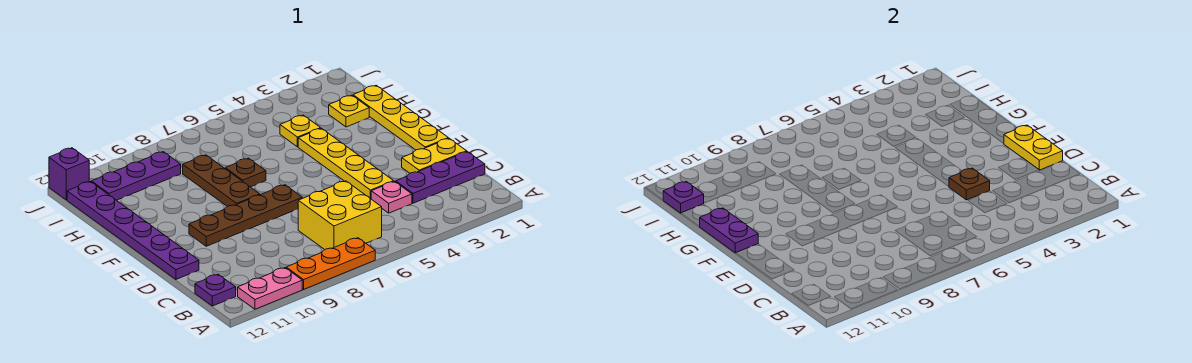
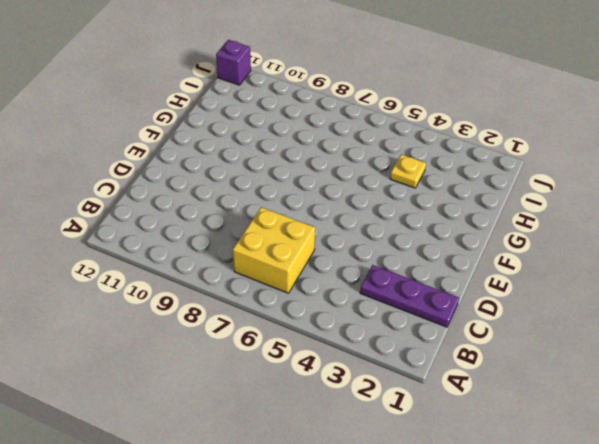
none -> orange 1x3 plate [286,238,375,289]
none -> pink 1x2 plate [238,268,302,309]
none -> purple 1x1 plate [195,274,236,306]

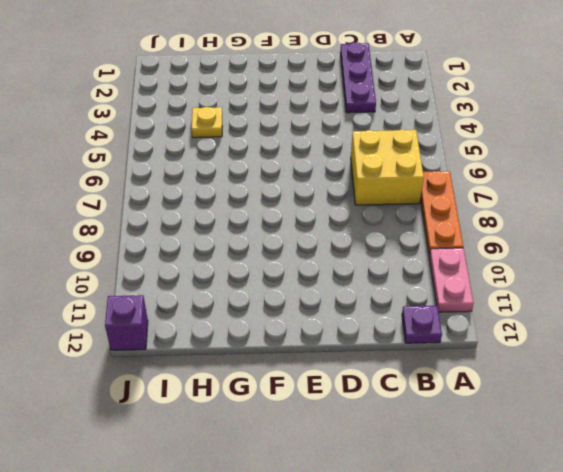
none -> pink 1x1 plate [371,181,412,213]
none -> yellow 1x2 plate [402,138,467,173]
none -> yellow 1x4 plate [298,128,394,199]

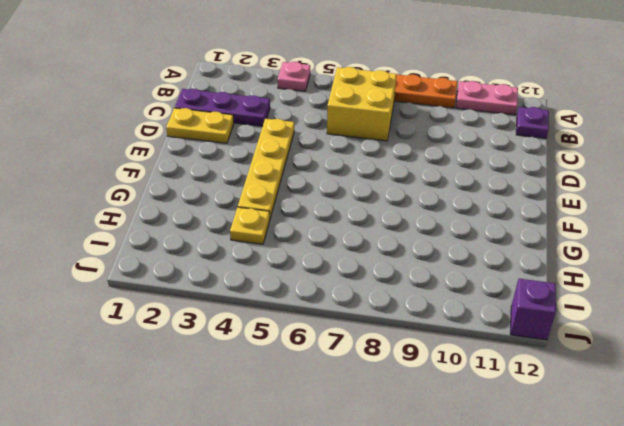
pink 1x1 plate [277,62,310,91] -> pink 1x1 plate moved to [371,181,412,213]
none -> purple 1x6 plate [67,181,199,279]
none -> yellow 1x4 plate [353,85,448,150]
none -> brown 1x4 plate [189,185,302,246]

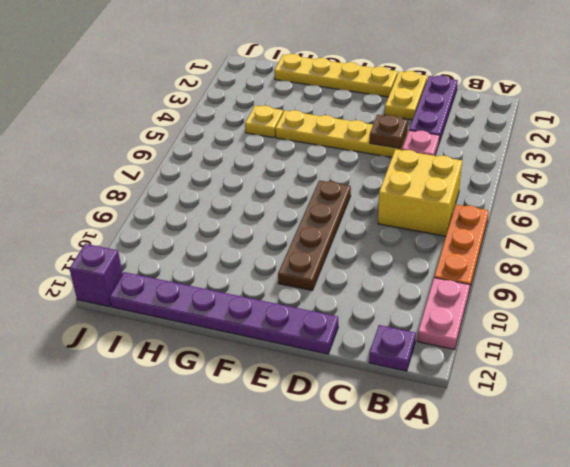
none -> brown 1x3 plate [183,155,260,207]
none -> brown 1x1 plate [225,158,266,187]
none -> yellow 1x1 plate [329,95,369,127]

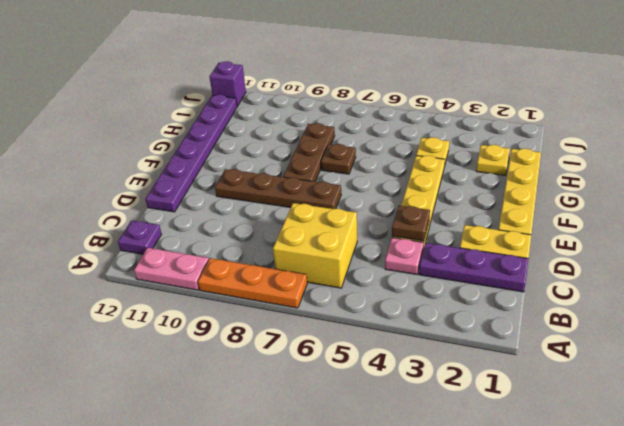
none -> purple 1x3 plate [92,152,181,200]
none -> yellow 1x2 plate [1004,125,1063,170]
none -> purple 1x2 plate [699,208,758,253]

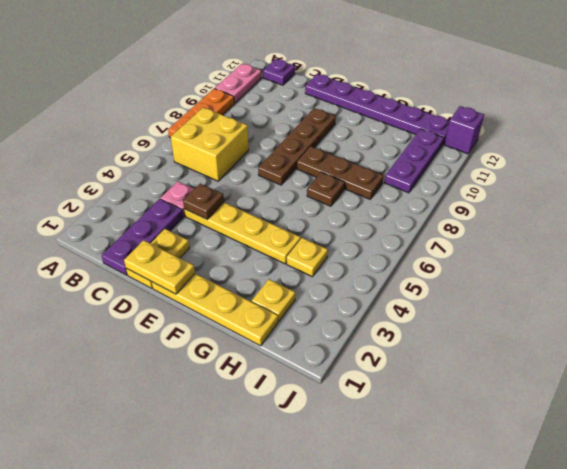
none -> purple 1x2 plate [699,208,758,253]
none -> purple 1x1 plate [663,181,704,213]

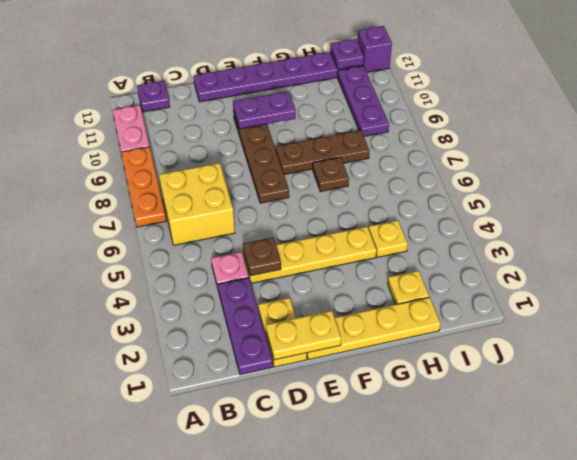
purple 1x2 plate [233,92,296,129] -> purple 1x2 plate moved to [699,208,758,253]

